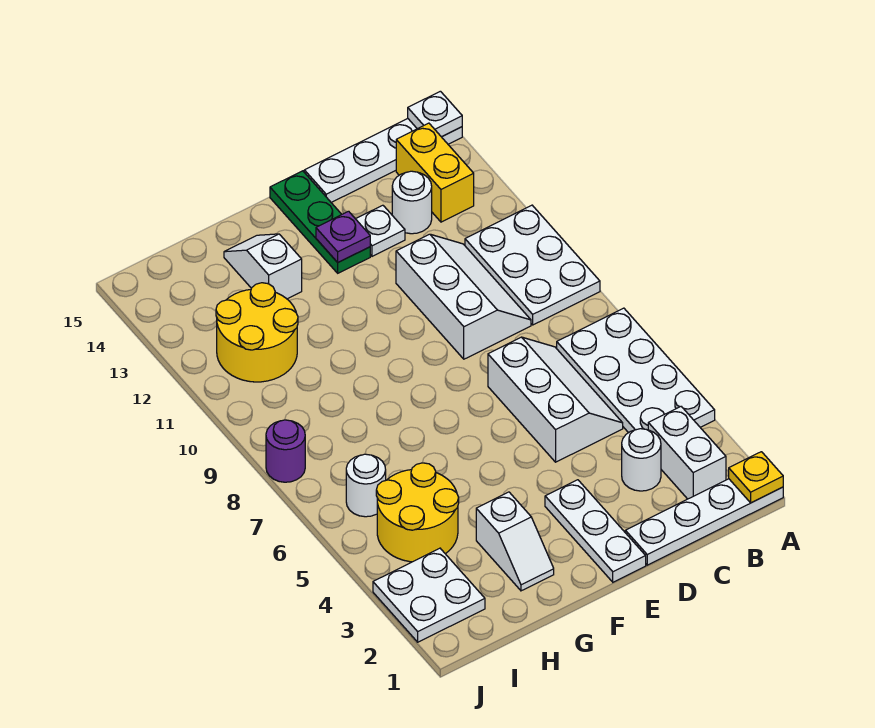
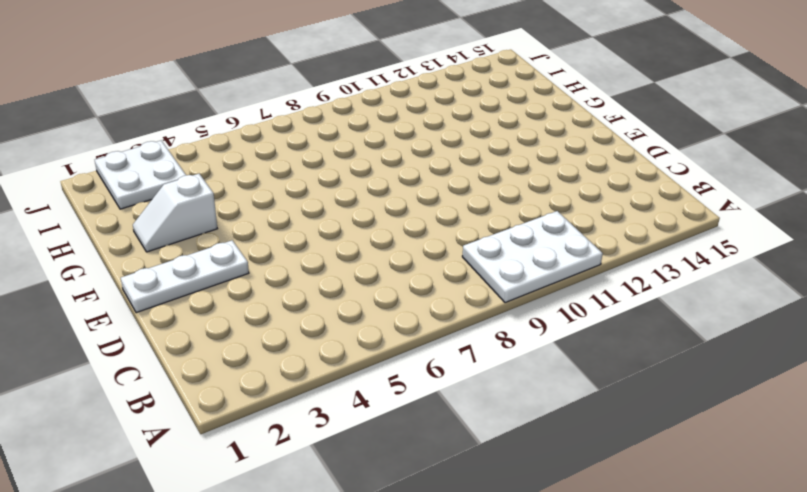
none -> white 1x4 plate [625,479,783,565]
none -> white 2x4 plate [557,308,715,433]
none -> white 1x4 plate [304,119,462,202]

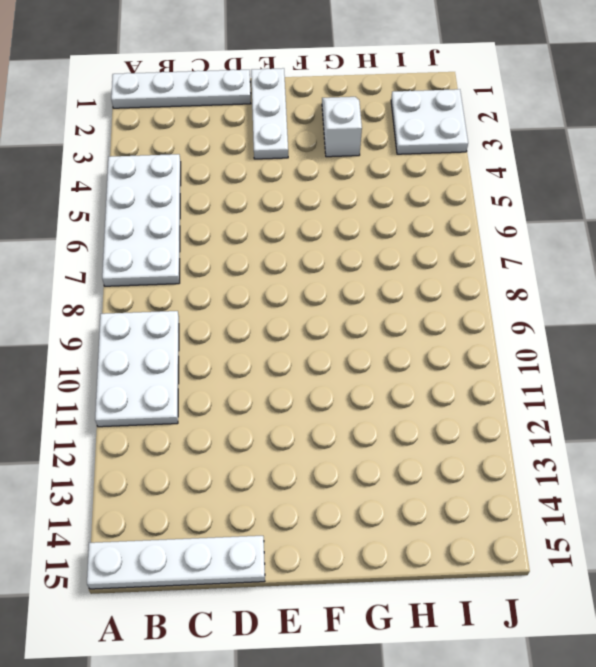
none -> white 1x2 brick [648,407,726,499]
none -> yellow 1x2 brick [396,123,474,222]
none -> white 1x1 round brick [622,429,661,491]

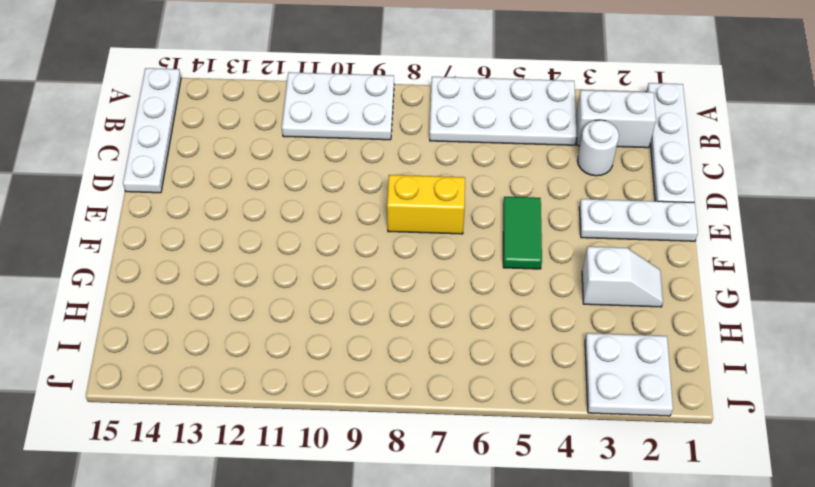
green 1x2 tile [503,197,542,269] -> none
yellow 1x2 brick [387,175,465,234] -> yellow 1x2 brick moved to [396,123,474,222]
none -> white 2x3 slope [488,337,623,462]
none -> white 2x3 slope [396,234,531,359]
none -> white 1x1 round brick [392,171,432,234]

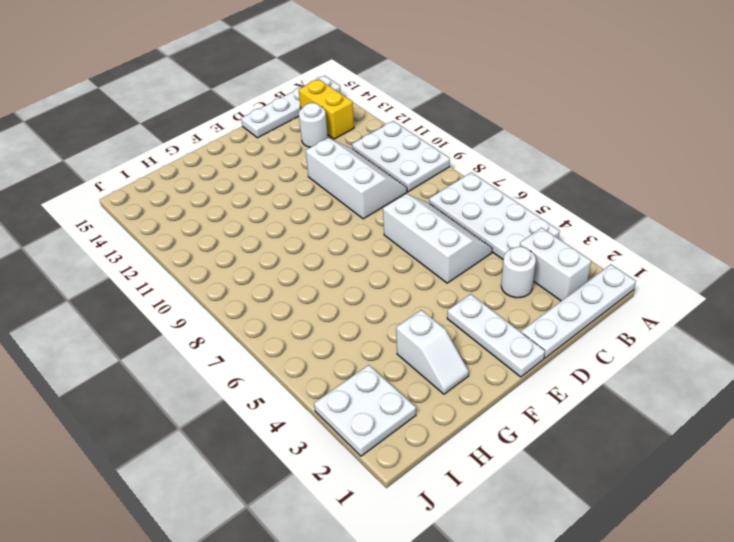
none -> white 1x1 plate [356,205,405,256]
none -> green 1x3 plate [270,171,370,273]
none -> white 1x2 slope [224,234,302,299]

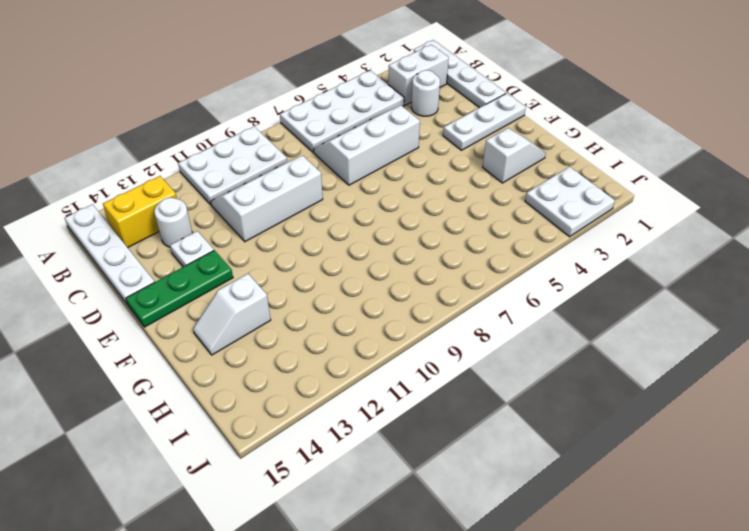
none -> yellow 2x2 round brick [376,463,459,562]
none -> yellow 2x2 round brick [216,283,298,382]
none -> white 1x1 round brick [346,454,386,517]

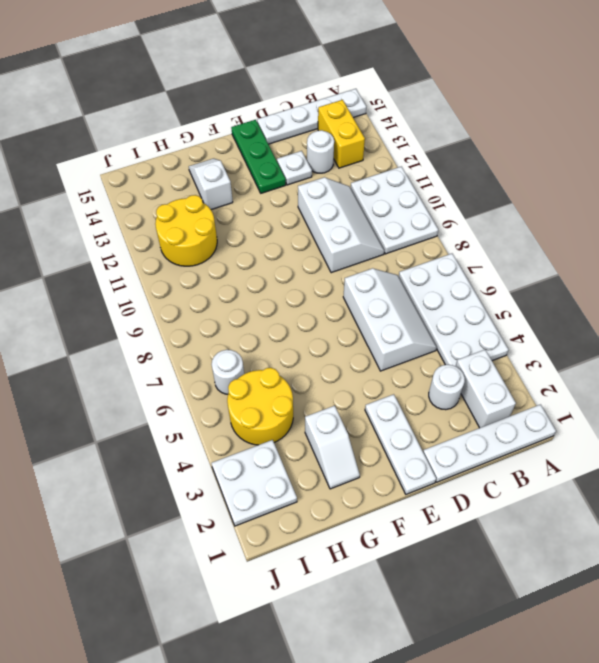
none -> purple 1x1 round brick [266,420,305,482]
none -> yellow 1x1 plate [729,452,783,503]
none -> white 1x1 plate [408,91,462,137]

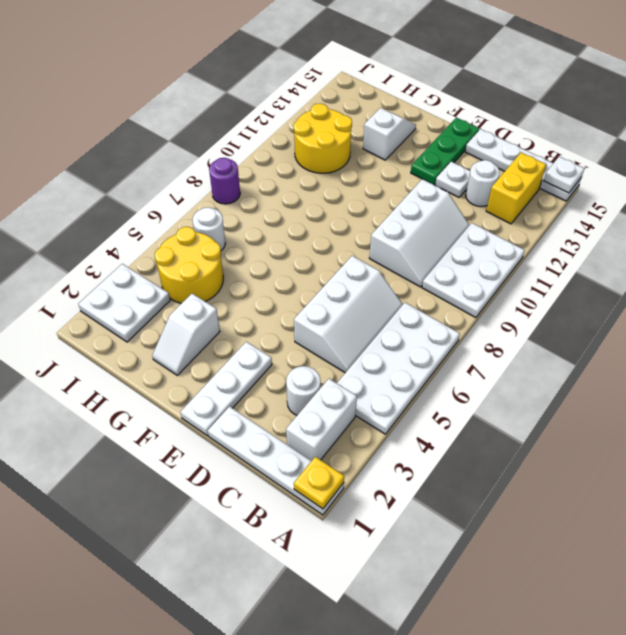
none -> purple 1x1 plate [316,211,370,262]

